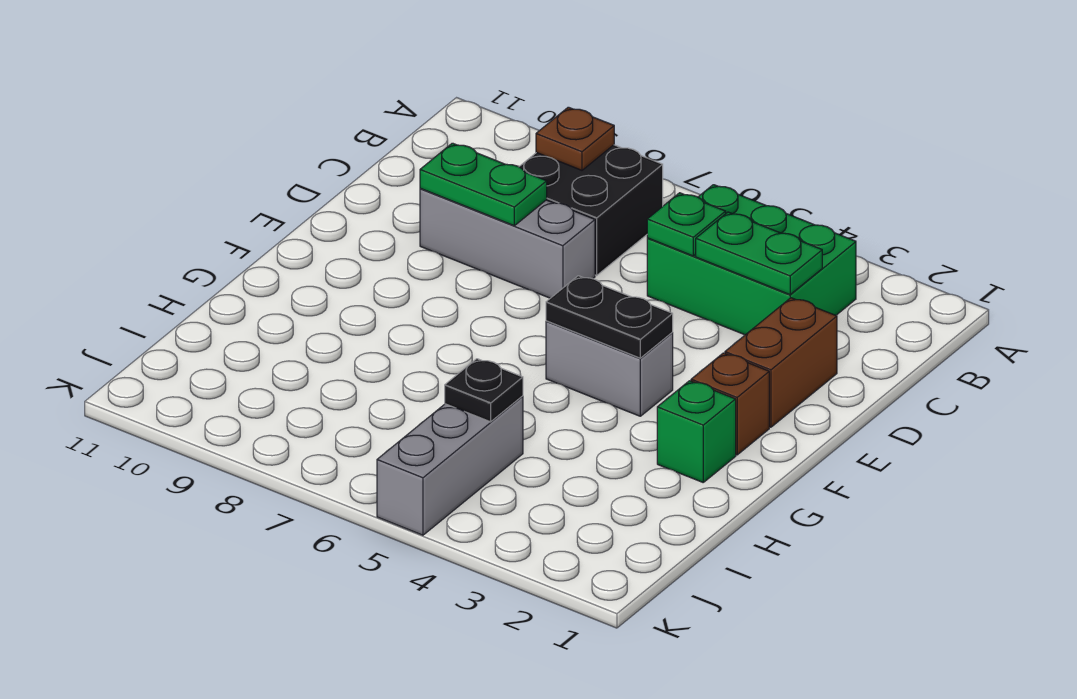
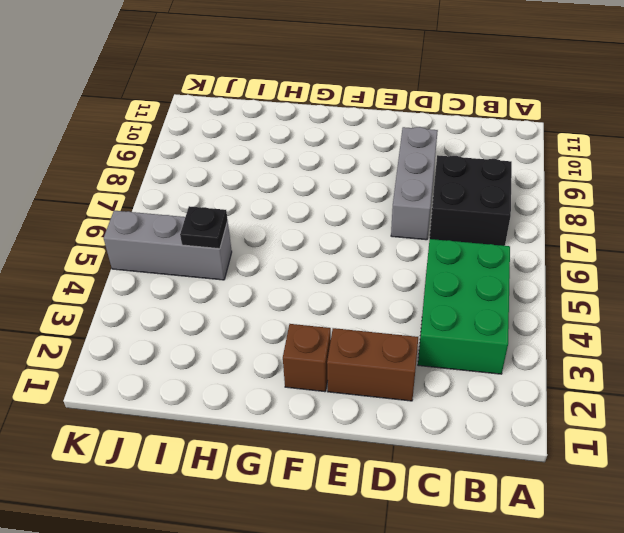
none -> grey 1x2 brick [546,321,673,416]
none -> green 1x1 brick [657,381,736,482]
none -> brown 1x1 plate [536,107,614,170]

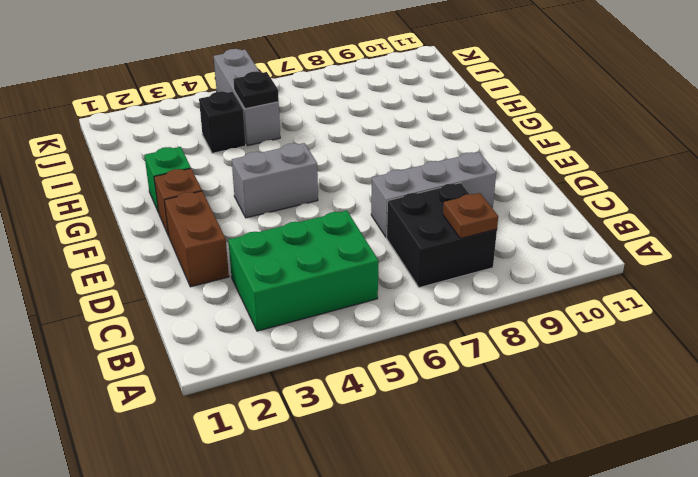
black 1x1 brick [199,91,246,153] -> none
none -> green 1x2 plate [696,212,822,295]
none -> green 1x1 plate [647,193,726,256]
none -> green 1x2 plate [420,143,547,226]

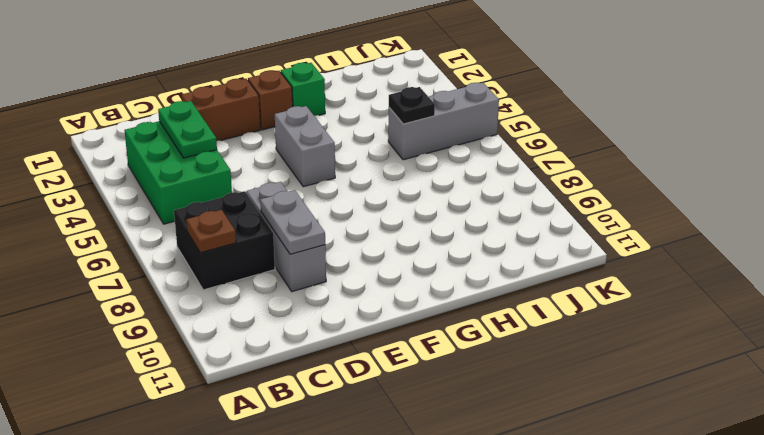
grey 1x2 plate [260,190,325,254] -> green 1x2 plate [420,143,547,226]
none -> green 1x1 plate [647,193,726,256]
none -> black 1x2 plate [546,276,673,358]

